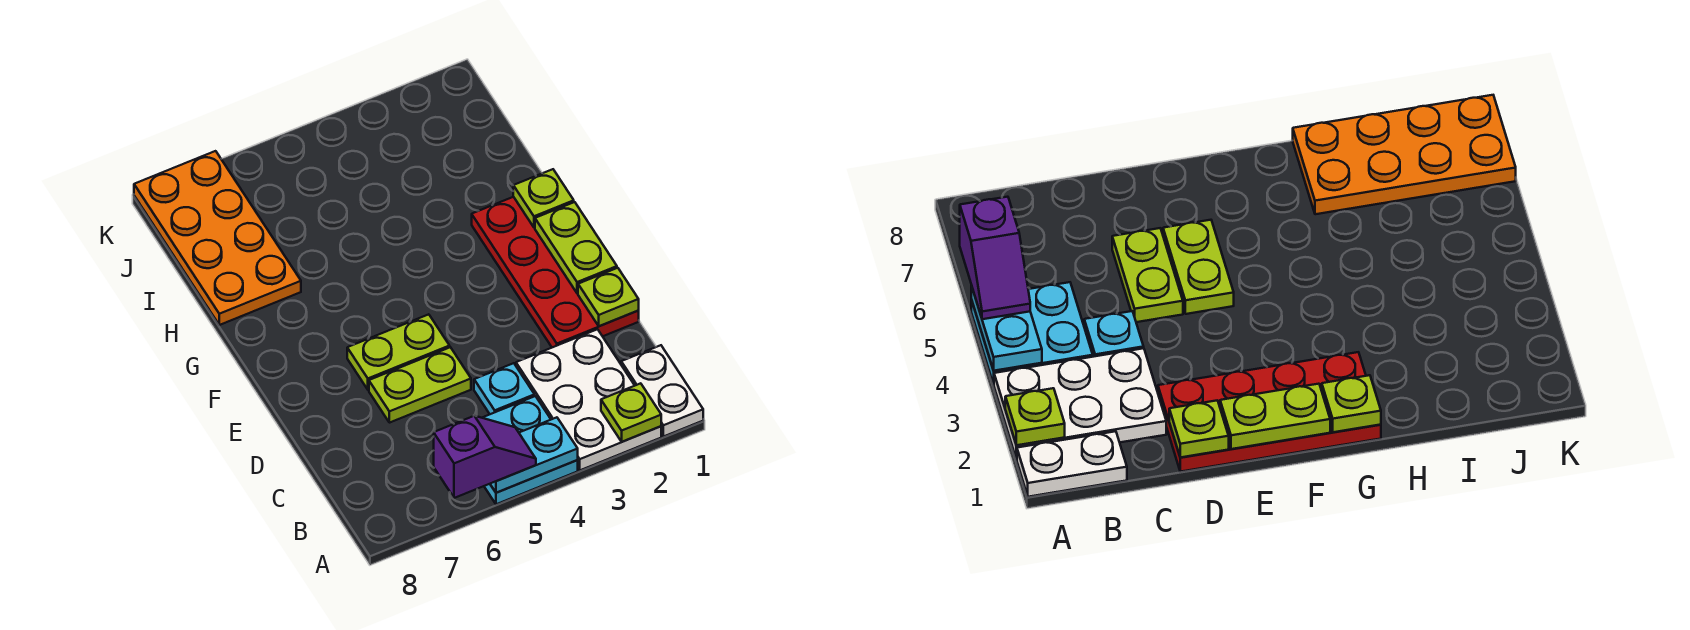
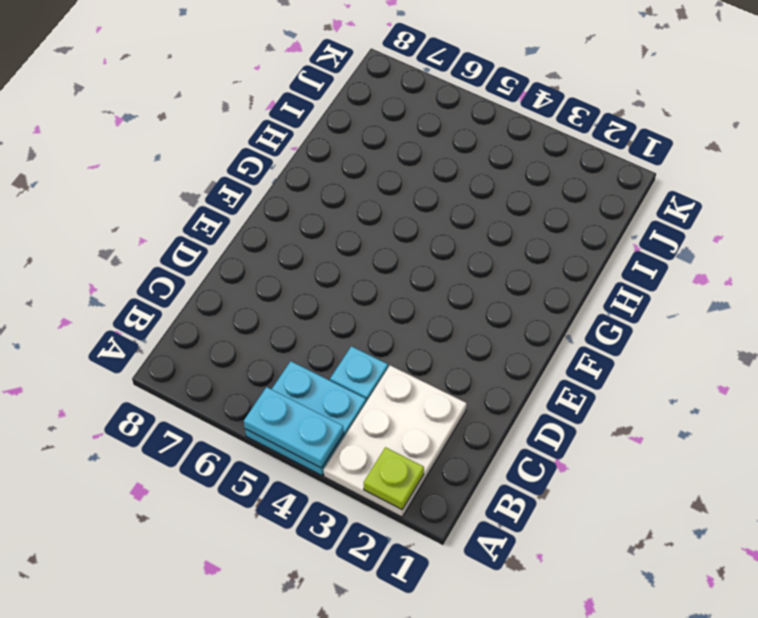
none -> white 1x2 plate [621,345,703,437]
none -> red 2x4 plate [472,197,639,347]
none -> lime 1x2 plate [369,347,471,423]

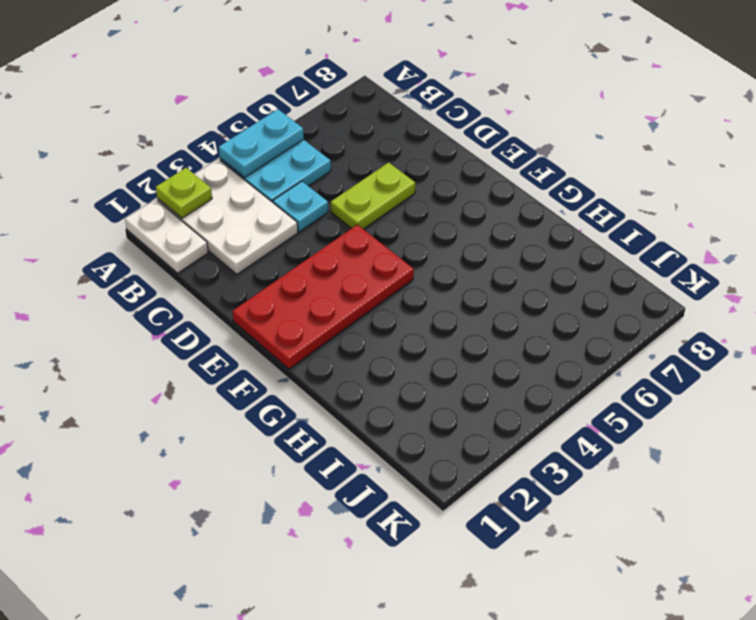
red 2x4 plate [233,225,414,369] -> red 2x4 plate turned to [472,197,639,347]
none -> lime 1x2 plate [347,314,450,390]
none -> orange 2x4 plate [134,151,301,325]
none -> lime 1x1 plate [578,268,639,326]

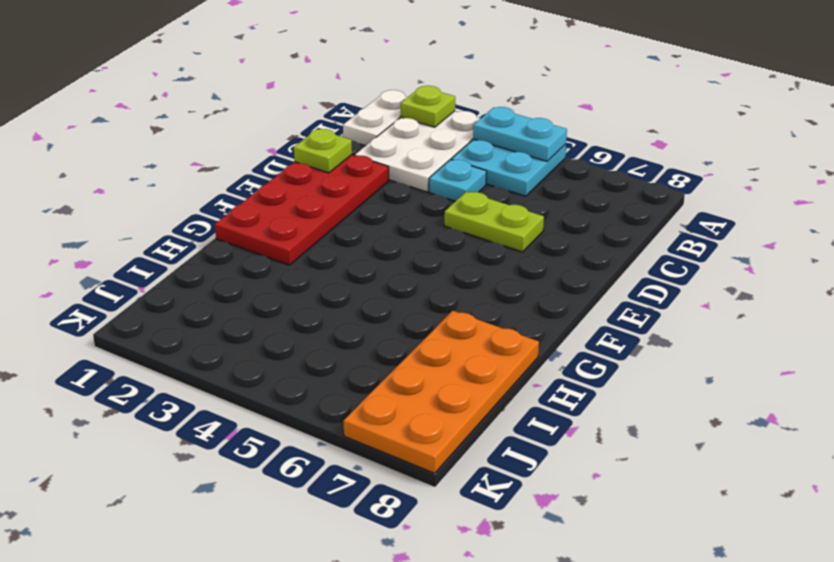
none -> lime 1x2 plate [347,314,450,390]
none -> lime 1x2 plate [535,202,617,293]
none -> lime 1x1 plate [513,169,574,228]

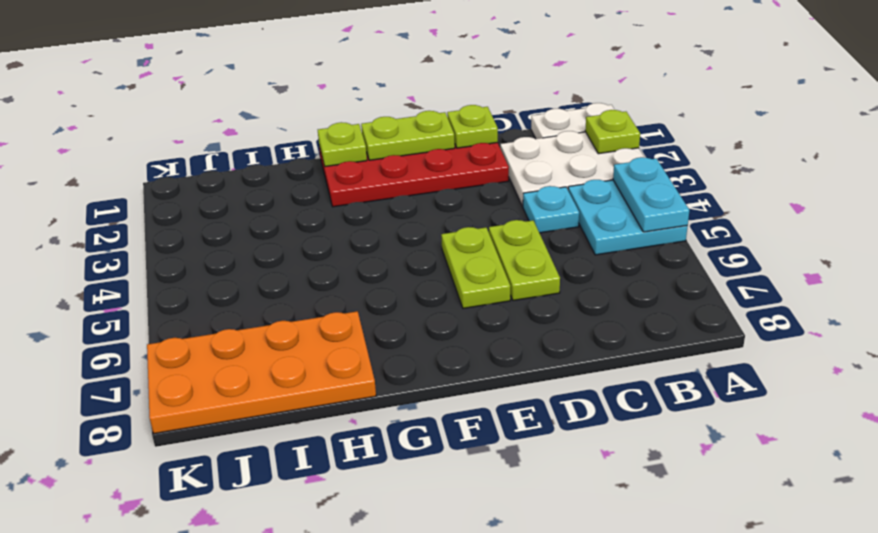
none -> purple 1x2 slope [434,416,536,498]

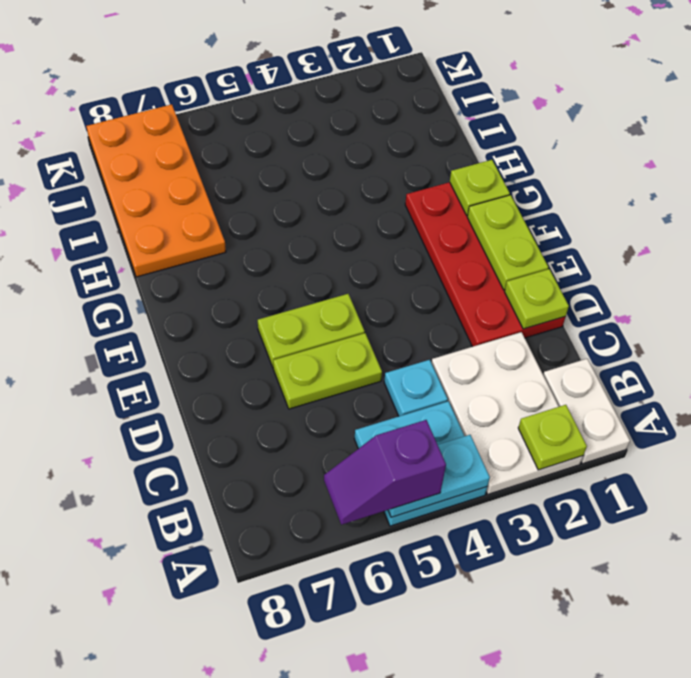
purple 1x2 slope [324,420,446,525] -> purple 1x2 slope turned to [434,416,536,498]

